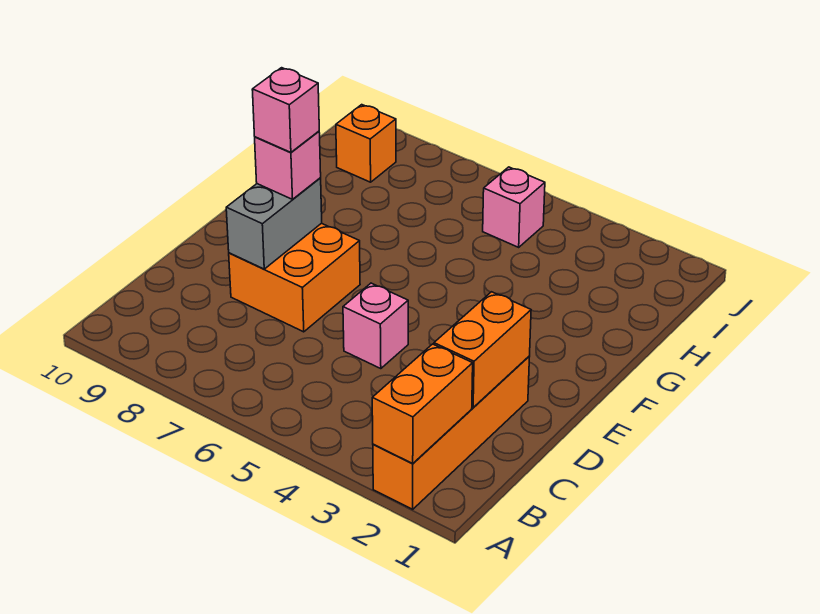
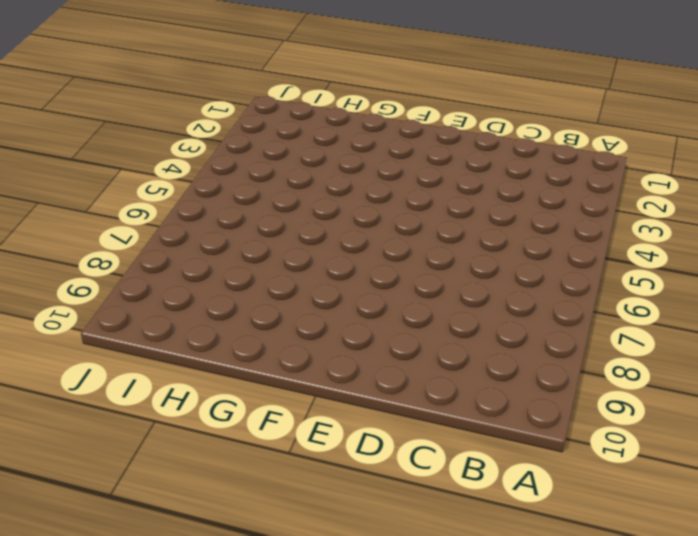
none -> orange 1x4 brick [373,356,530,509]
none -> pink 1x1 brick [343,283,408,369]

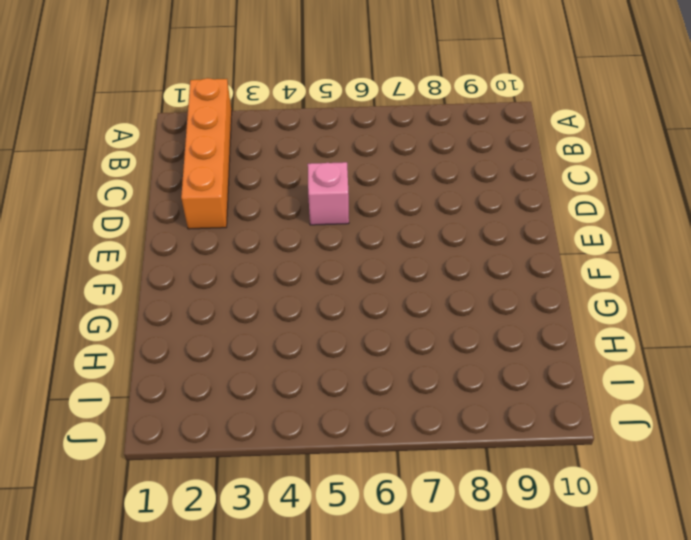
none -> orange 2x2 brick [229,223,360,332]
none -> pink 1x1 brick [483,167,545,247]

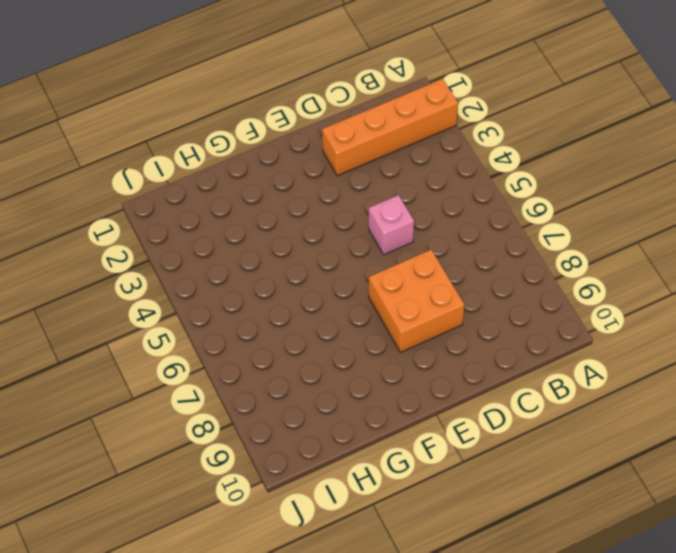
none -> pink 1x1 brick [483,167,545,247]
none -> orange 1x1 brick [336,105,396,182]

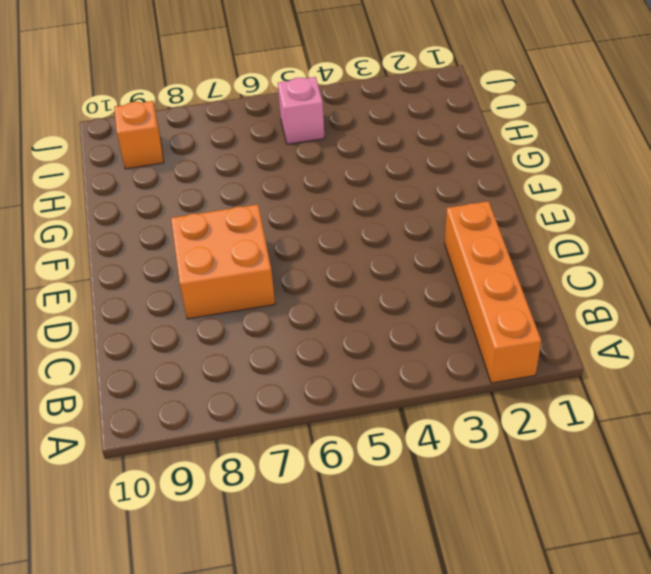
none -> pink 1x1 brick [343,283,408,369]
none -> orange 1x2 brick [372,344,473,463]

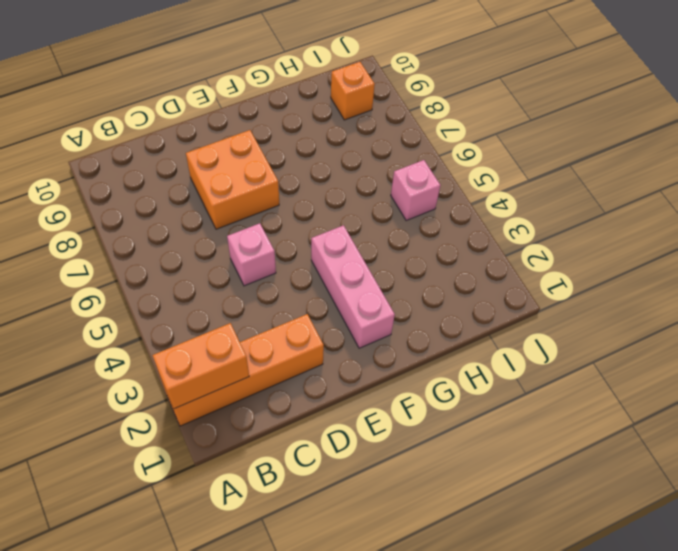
pink 1x3 brick [311,225,395,348] -> none
none -> orange 1x2 brick [434,292,531,408]
none -> grey 1x2 brick [226,178,322,269]

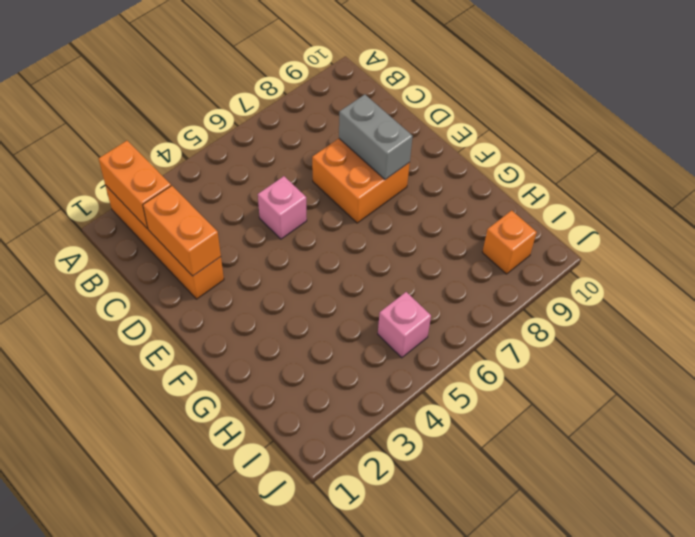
none -> pink 1x1 brick [255,131,321,199]
none -> pink 1x1 brick [252,68,319,152]

